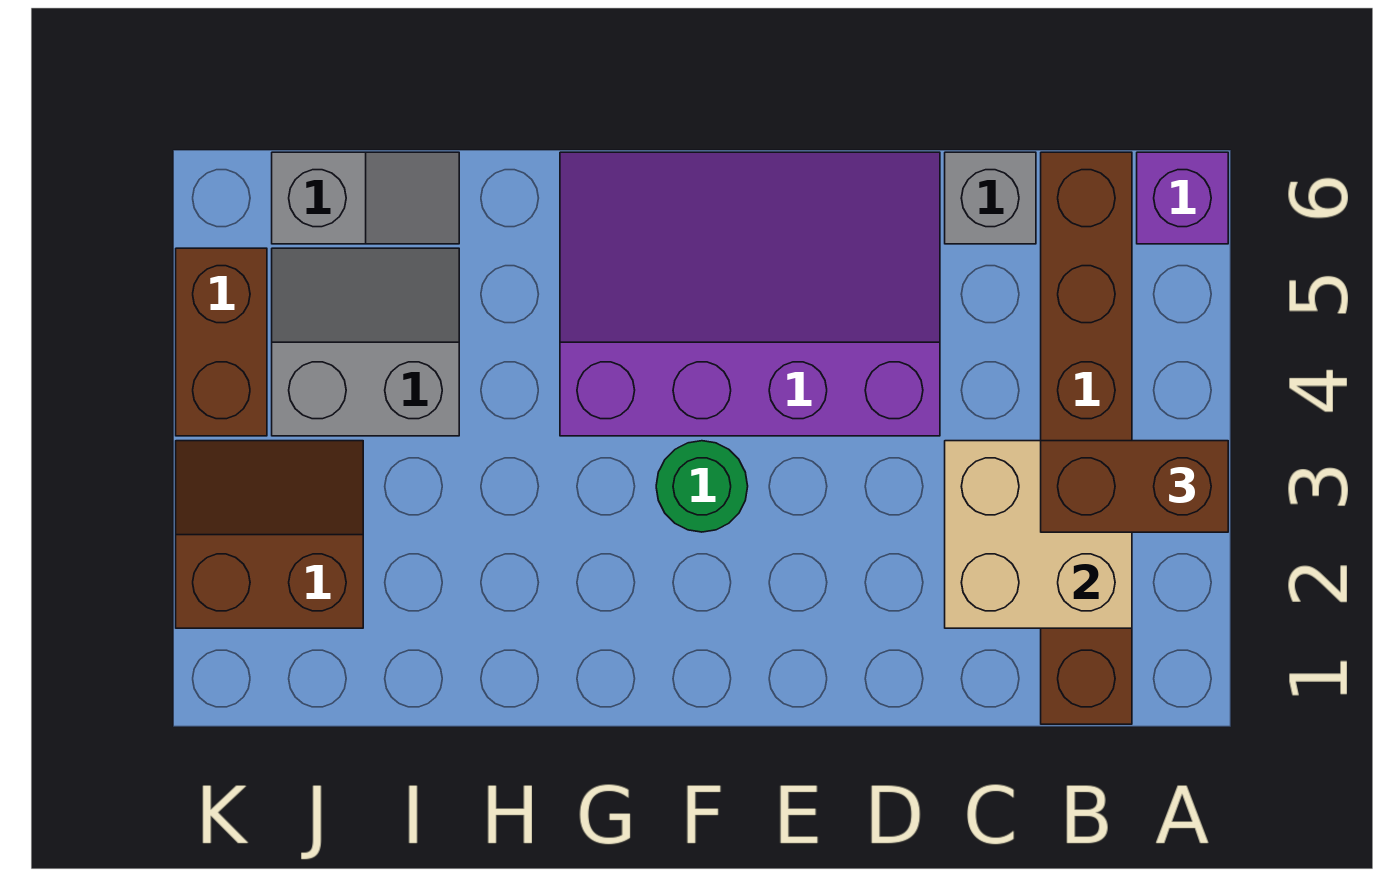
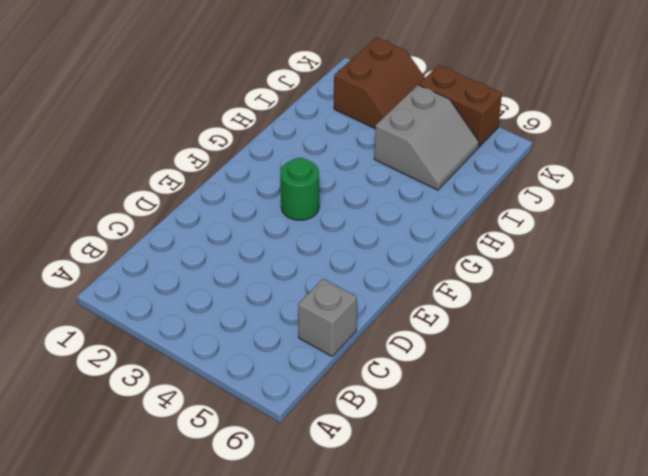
none -> purple 1x1 brick [1137,152,1228,244]
none -> brown 1x6 brick [1041,152,1132,724]

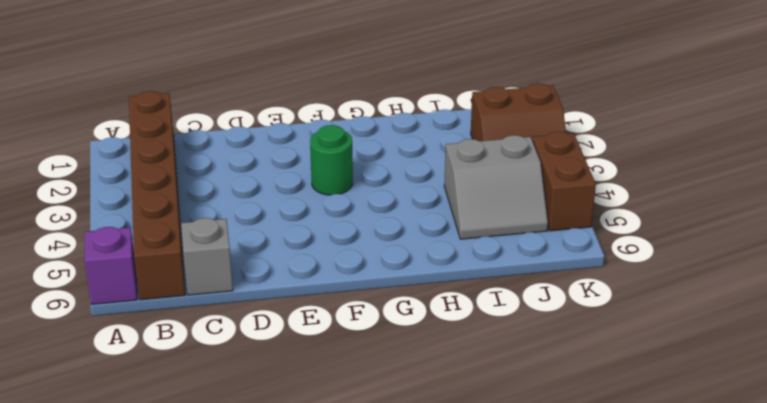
none -> purple 3x4 slope [560,152,940,436]
none -> grey 1x2 slope [272,152,459,244]

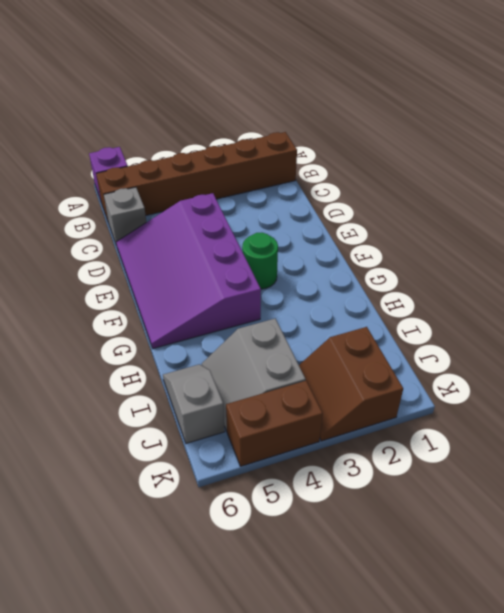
none -> tan 2x2 brick [945,441,1132,628]
none -> brown 1x2 brick [1041,441,1228,532]

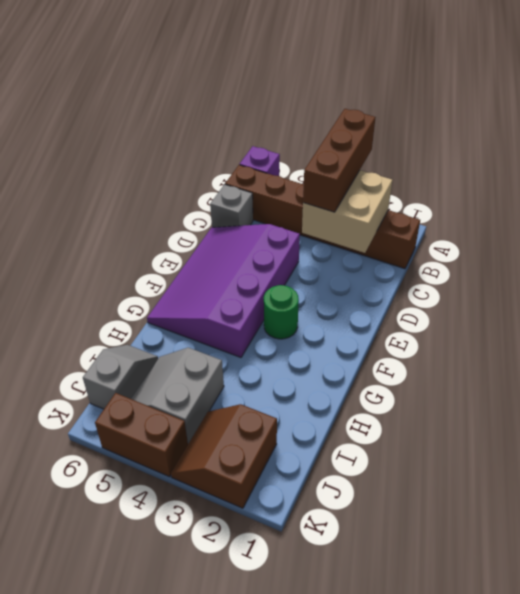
brown 1x3 brick [303,109,376,212] -> brown 1x2 brick [1041,441,1228,532]

